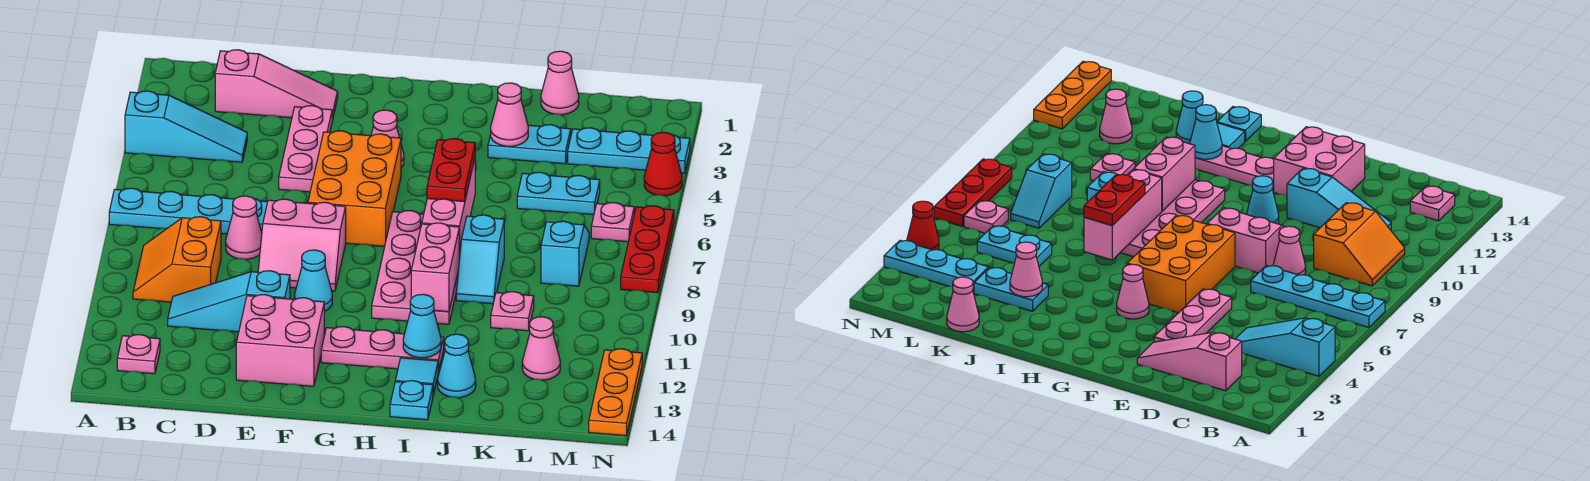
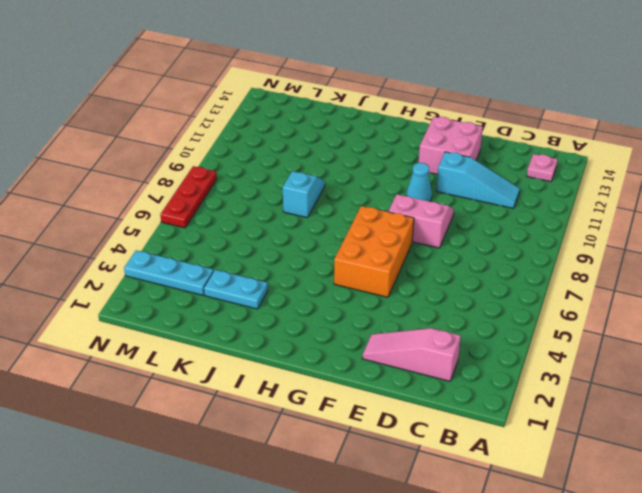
none -> cyan 1x3 slope [125,91,247,162]
none -> cyan 1x4 plate [109,188,267,234]
none -> orange 2x2 slope [133,217,221,302]
none -> pink 1x1 cone [226,196,262,259]

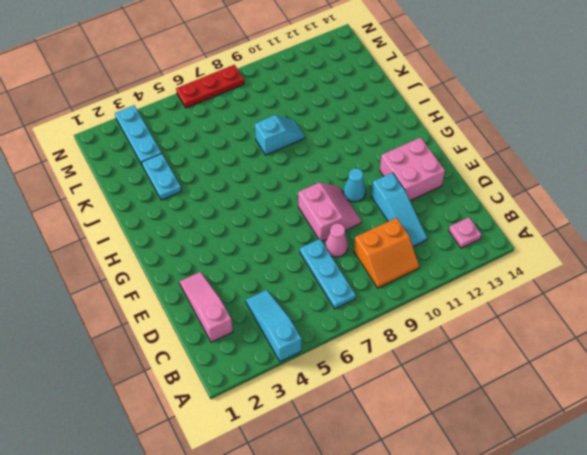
cyan 1x3 plate [300,239,356,309] -> cyan 1x4 plate [109,188,267,234]
none -> pink 1x3 plate [279,106,332,192]
none -> orange 2x3 brick [308,131,401,246]
none -> pink 1x1 cone [371,110,404,168]
none -> pink 1x3 plate [321,327,444,372]

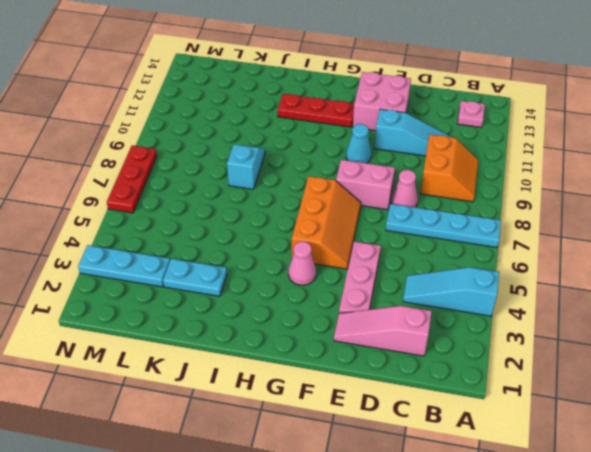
orange 2x3 slope [292,176,361,269] -> orange 2x3 brick [308,131,401,246]
red 1x3 plate [278,94,354,127] -> pink 1x3 plate [321,327,444,372]
none -> pink 2x4 plate [372,210,458,324]
none -> cyan 1x1 tile [395,358,438,395]
none -> cyan 1x1 plate [390,381,433,420]
none -> cyan 1x1 cone [438,334,476,398]

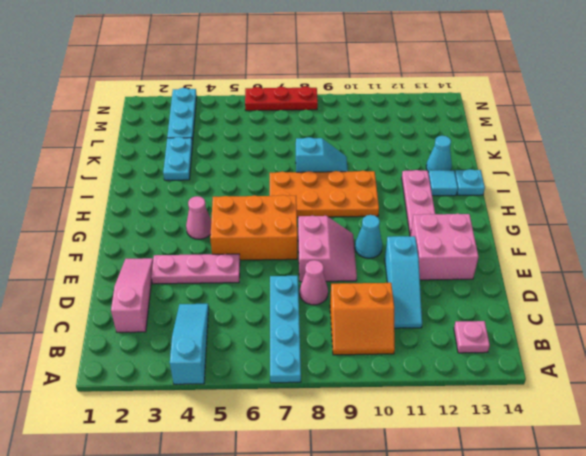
orange 2x4 plate [270,171,379,217] -> pink 2x4 plate [372,210,458,324]
none -> pink 1x1 cone [541,51,579,115]
none -> cyan 1x2 plate [517,172,600,215]
none -> pink 1x1 plate [491,292,534,331]
none -> cyan 1x2 slope [541,221,589,286]

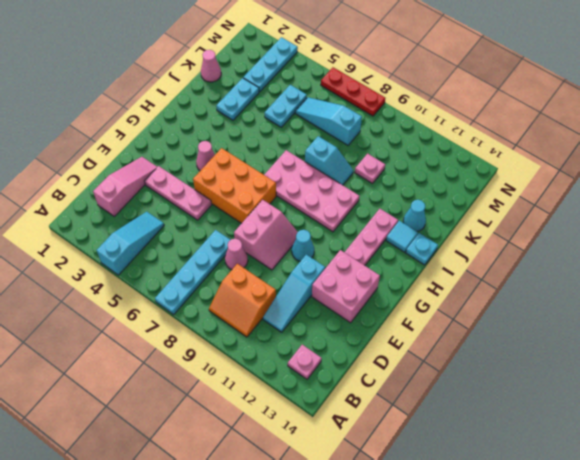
cyan 1x3 slope [295,97,362,145] -> cyan 1x2 slope [541,221,589,286]
none -> pink 1x1 cone [522,317,560,380]
none -> pink 1x1 plate [591,203,634,242]
none -> red 1x1 cone [644,132,682,196]
none -> orange 1x3 plate [589,349,642,436]

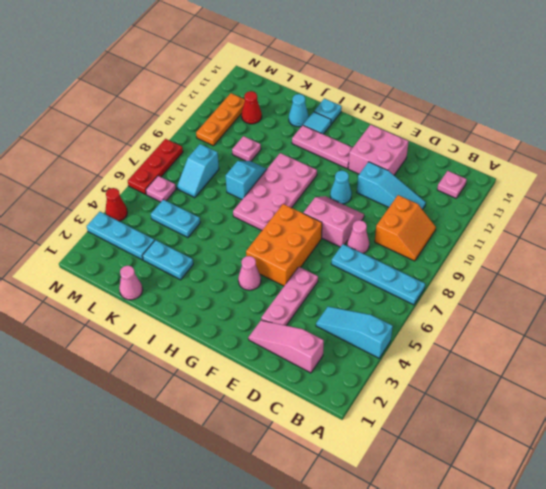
red 1x1 cone [242,91,262,124] -> pink 1x1 cone [522,317,560,380]
orange 1x3 plate [196,93,245,146] -> orange 1x3 plate moved to [589,349,642,436]
none -> pink 1x3 brick [422,159,475,260]
none -> pink 1x2 brick [411,223,459,312]
none -> cyan 1x1 cone [403,294,441,358]
none -> pink 1x1 cone [491,83,528,146]

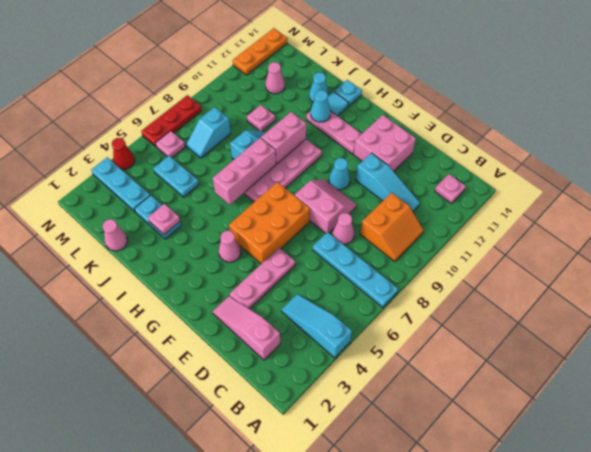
pink 1x1 plate [148,204,180,234] -> pink 1x1 cone [491,83,528,146]
none -> red 1x2 plate [427,139,475,202]

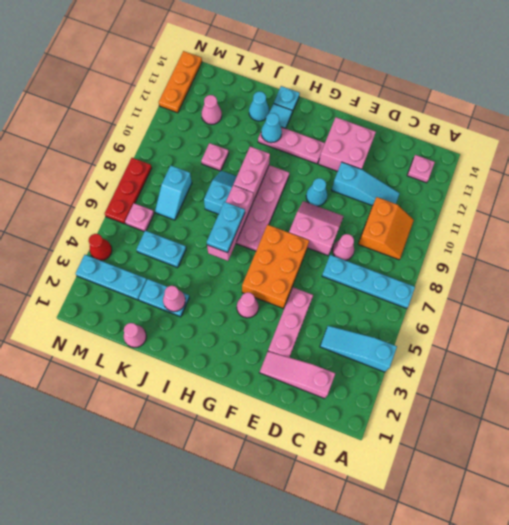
cyan 1x2 plate [207,202,245,253] -> red 1x2 plate [427,139,475,202]

